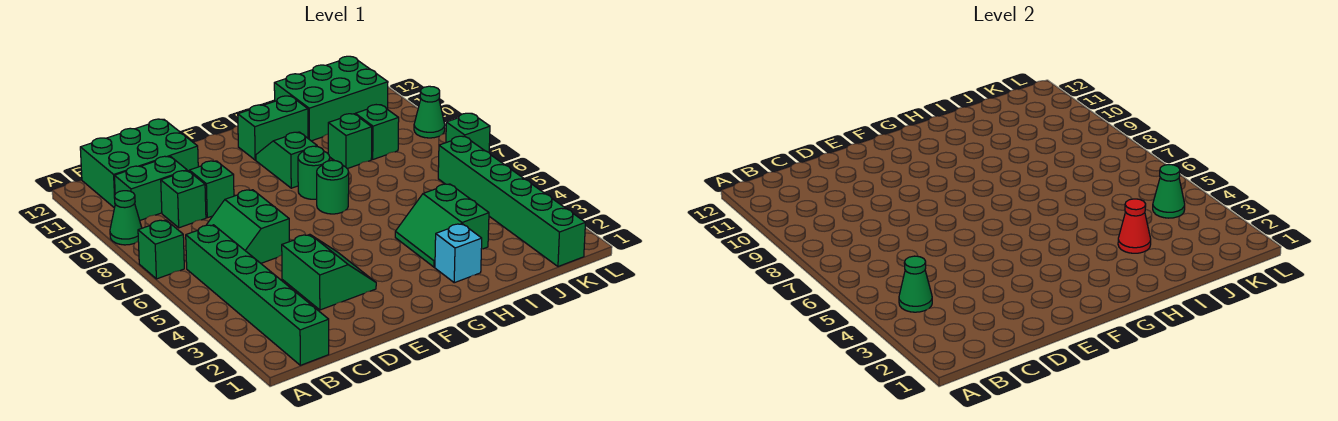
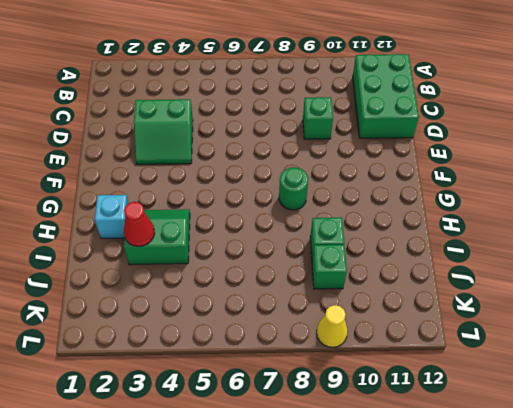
yellow 1x1 cone [317,305,348,347] -> green 1x1 cone [414,86,445,138]
none -> green 1x1 brick [138,220,184,279]
none -> green 1x1 cone [110,191,142,245]
none -> green 1x6 brick [186,225,329,365]

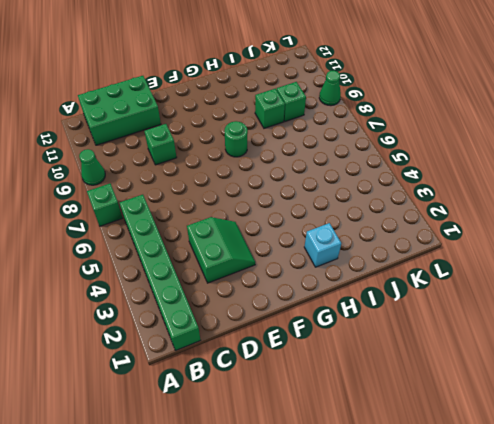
none -> green 1x2 brick [114,156,187,220]
none -> green 2x2 slope [207,190,289,263]
none -> green 1x1 brick [161,171,206,228]

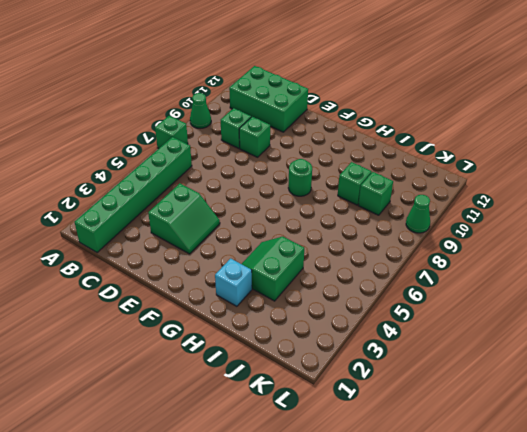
none -> green 1x2 brick [114,156,187,220]
none -> green 2x2 slope [207,190,289,263]
none -> green 1x1 round brick [317,160,349,214]

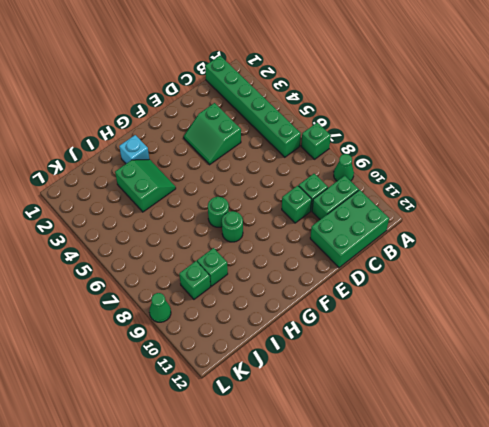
none -> green 2x2 slope [207,190,289,263]
none -> green 1x2 slope [256,132,317,188]
none -> green 1x2 brick [238,96,308,160]

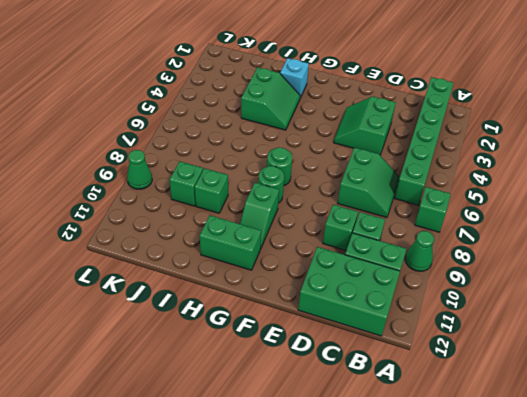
none -> green 2x3 brick [274,56,388,141]
none -> green 1x6 brick [438,136,585,267]
none -> green 1x1 brick [446,113,490,152]

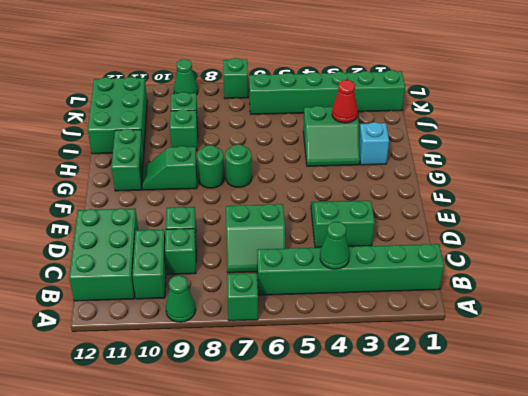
none -> green 1x1 cone [1153,165,1185,218]

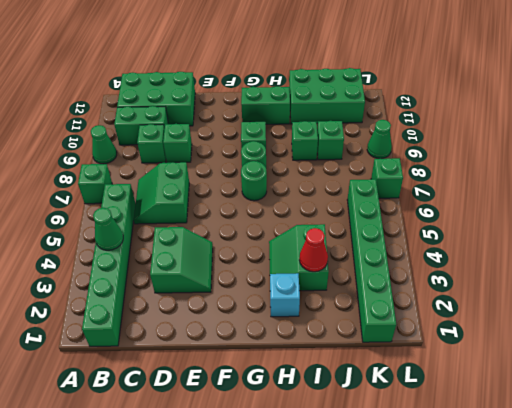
none -> green 1x1 cone [1153,165,1185,218]

